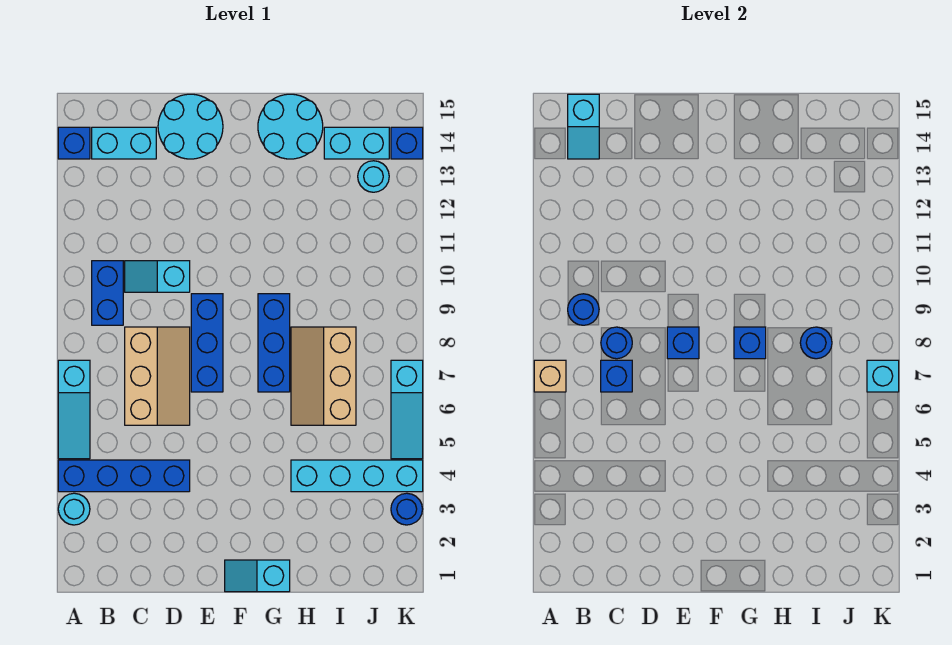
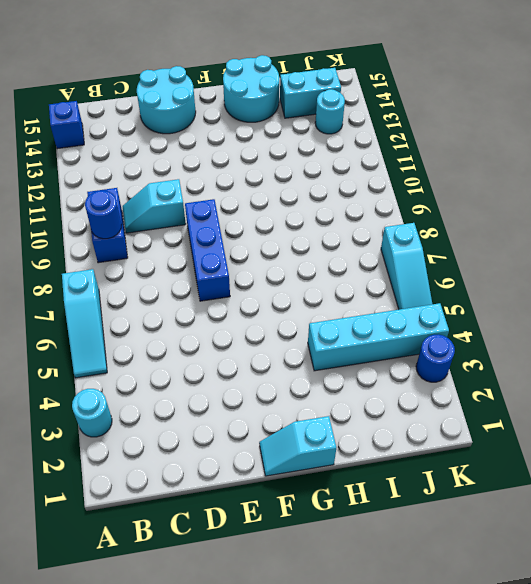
none -> blue 1x4 brick [58,460,190,492]
none -> cyan 1x2 brick [92,127,156,159]
none -> tan 2x3 slope [125,327,190,425]

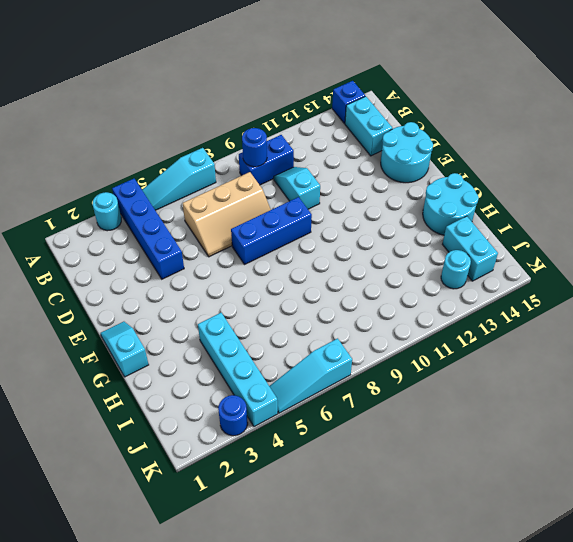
none -> blue 1x3 brick [258,294,290,392]
none -> tan 2x3 slope [291,327,356,425]
none -> blue 1x1 brick [391,127,423,159]

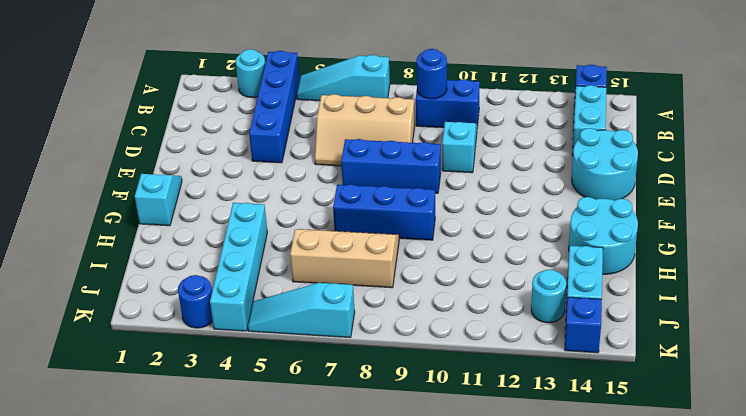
none -> tan 1x1 brick [534,360,566,392]
none -> cyan 1x2 slope [568,94,599,159]
none -> blue 1x1 brick [601,360,632,392]

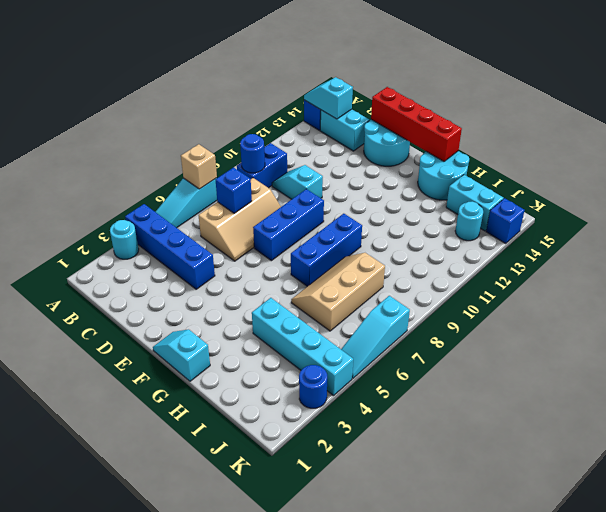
cyan 1x2 slope [304,77,353,119] -> cyan 1x2 slope turned to [568,94,599,159]
red 1x4 brick [371,87,462,161] -> none
none -> blue 1x1 round brick [601,327,632,359]
none -> blue 1x1 brick [667,327,699,359]
none -> blue 1x1 brick [734,327,766,359]

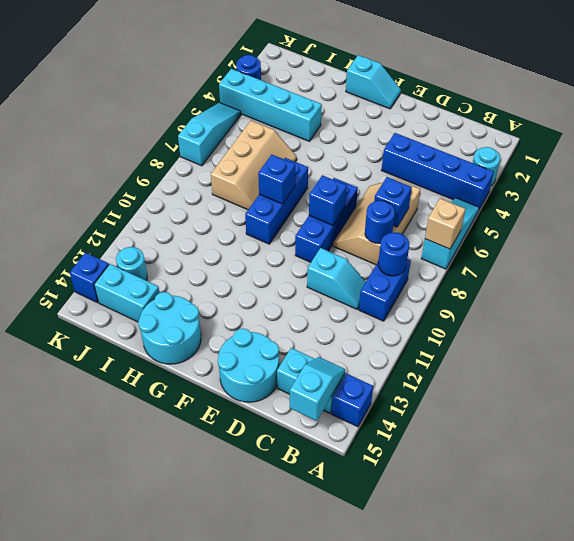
none -> blue 1x1 round brick [800,327,832,359]
none -> cyan 1x1 brick [867,360,899,392]

